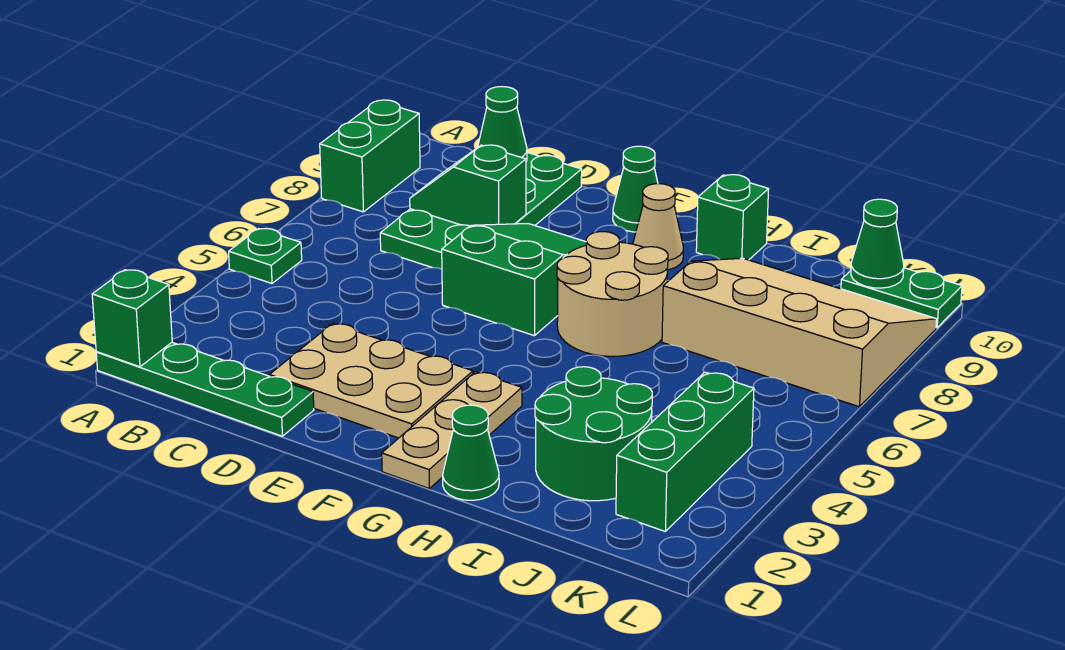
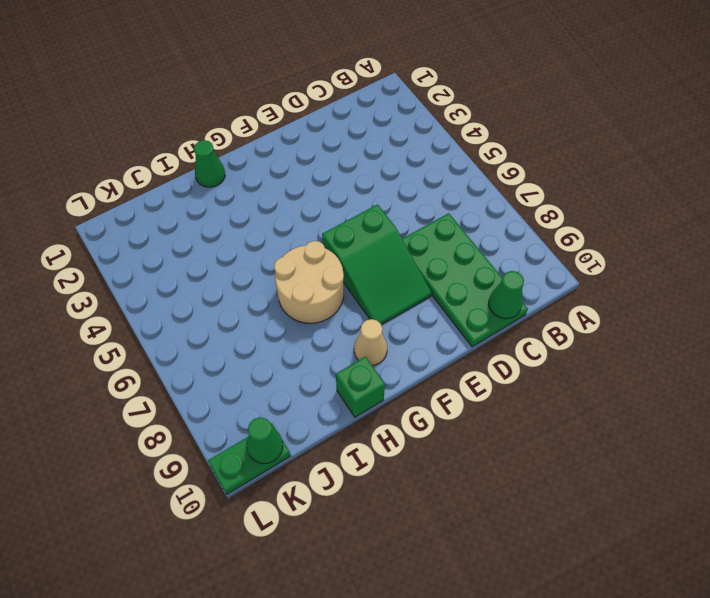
none -> green 1x4 plate [96,343,314,436]
none -> green 1x1 plate [229,228,302,283]
none -> green 1x2 brick [320,100,420,212]

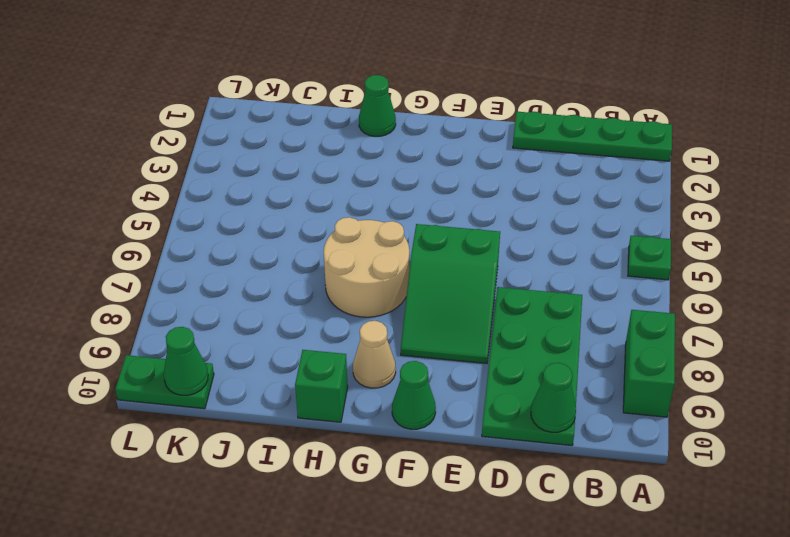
none -> tan 2x3 plate [270,323,473,438]
none -> tan 1x3 plate [382,372,522,488]
none -> green 2x2 round brick [535,367,652,501]

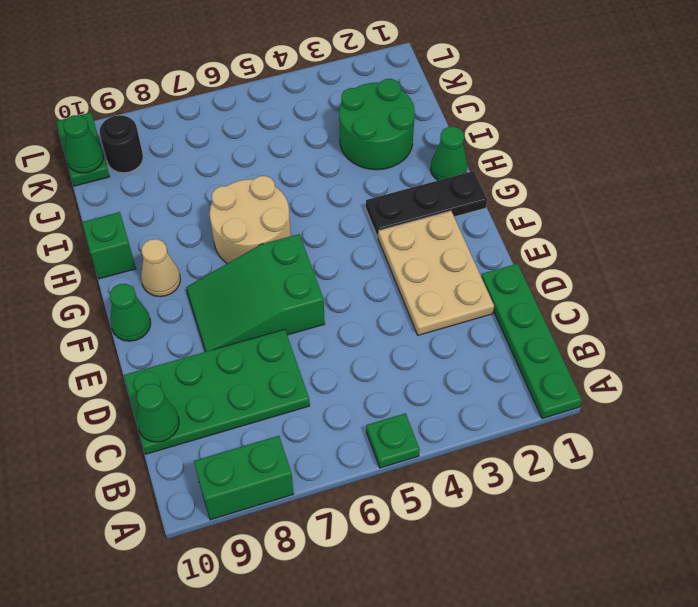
black 1x3 plate [366,171,487,237] -> tan 1x3 plate [382,372,522,488]
black 1x1 round brick [100,115,143,173] -> tan 3x4 slope [662,258,937,407]
none -> green 1x3 brick [616,372,754,532]
none -> green 1x1 brick [92,270,172,367]
none -> green 1x2 slope [410,145,526,226]

